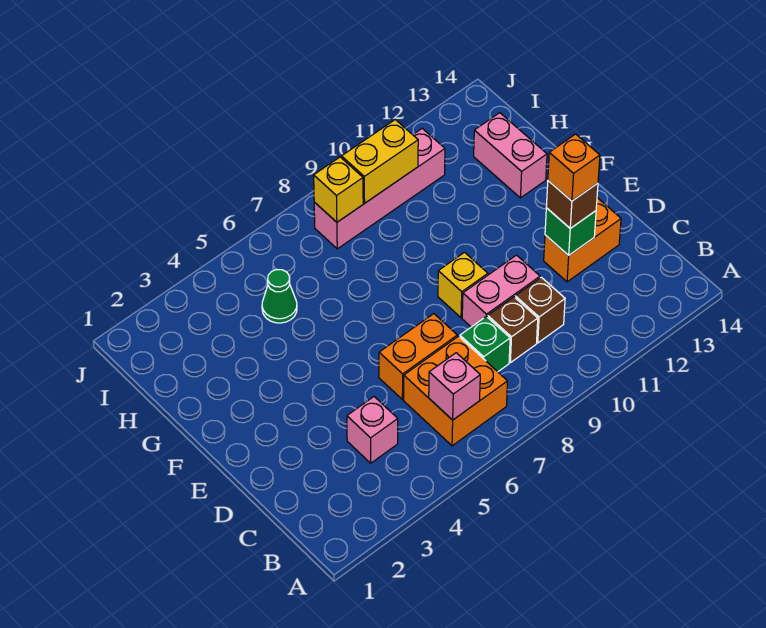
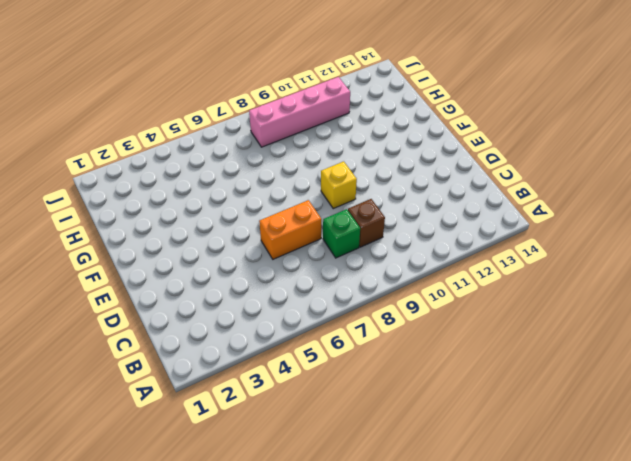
none -> orange 2x2 brick [404,336,508,446]
none -> pink 1x1 brick [347,397,398,463]
none -> brown 1x1 brick [515,277,565,343]

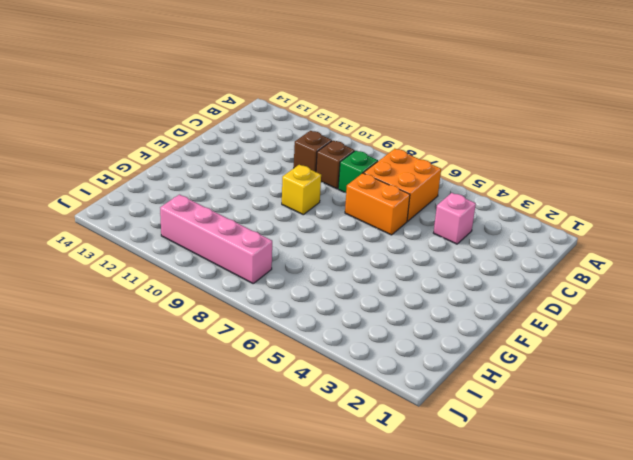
none -> pink 1x2 brick [462,255,540,327]
none -> orange 1x2 brick [544,198,621,282]
none -> pink 1x2 brick [474,113,547,198]

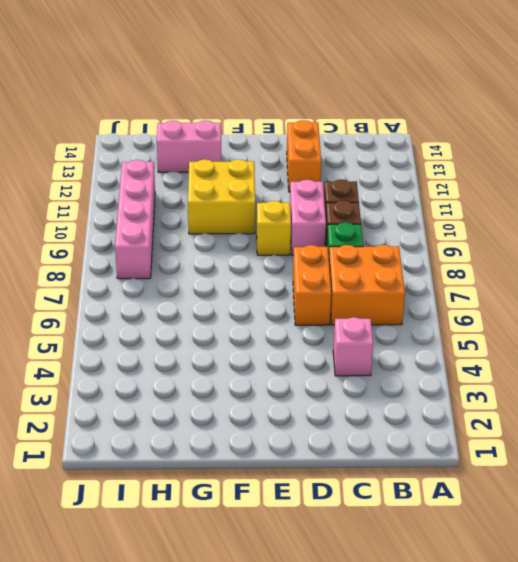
yellow 2x2 brick [188,159,255,234] -> none
none -> green 1x1 cone [262,270,297,323]
none -> pink 1x1 brick [429,353,480,420]
none -> green 1x1 brick [545,208,596,255]

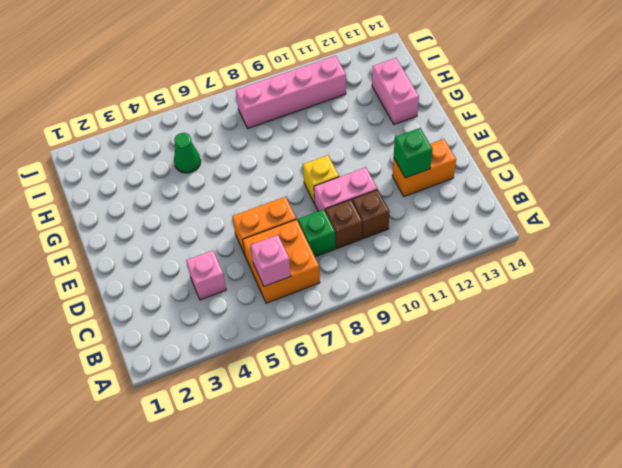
none -> yellow 1x1 brick [314,157,363,222]
none -> yellow 1x2 brick [341,120,418,203]
none -> brown 1x1 brick [546,181,598,228]

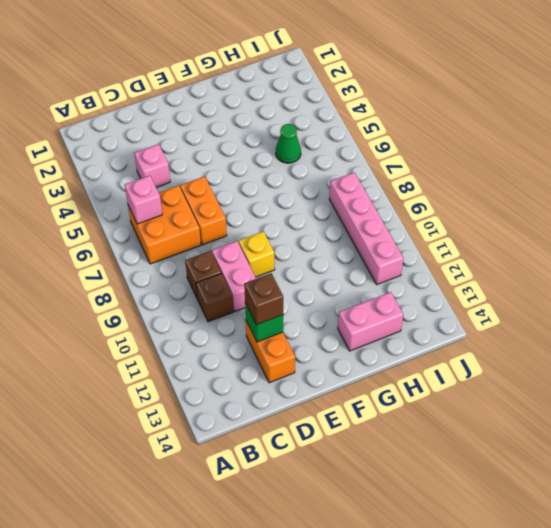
none -> green 1x1 brick [460,316,510,372]
none -> yellow 1x1 brick [314,157,363,222]
none -> yellow 1x2 brick [341,120,418,203]

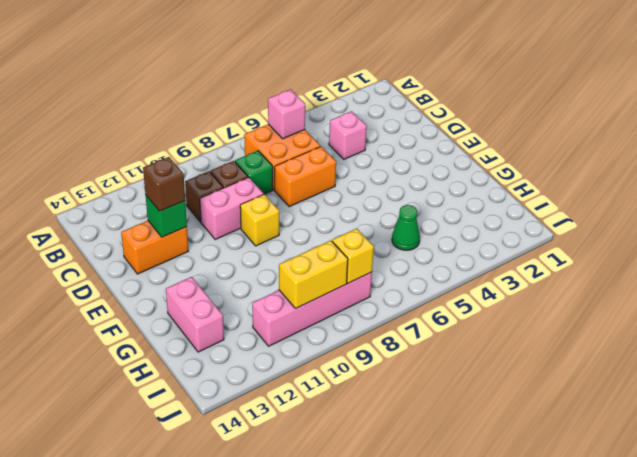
none -> orange 1x1 brick [548,134,600,201]

